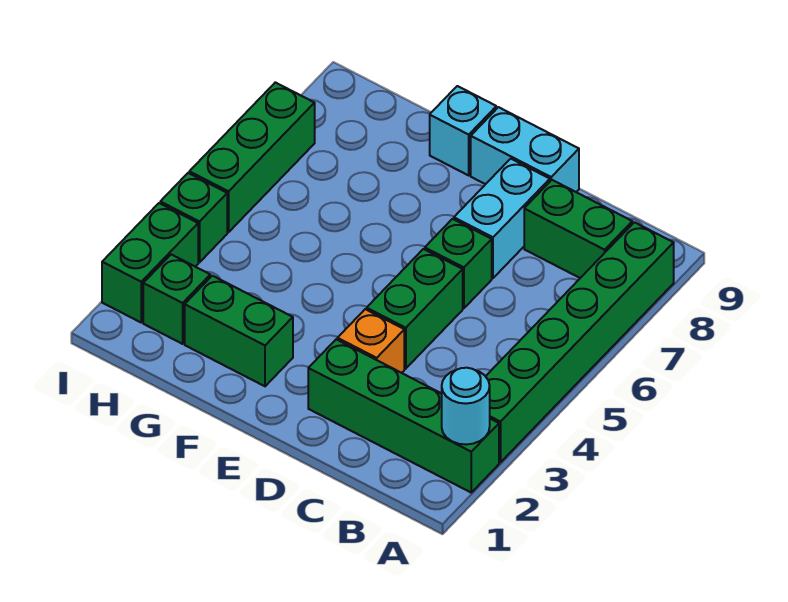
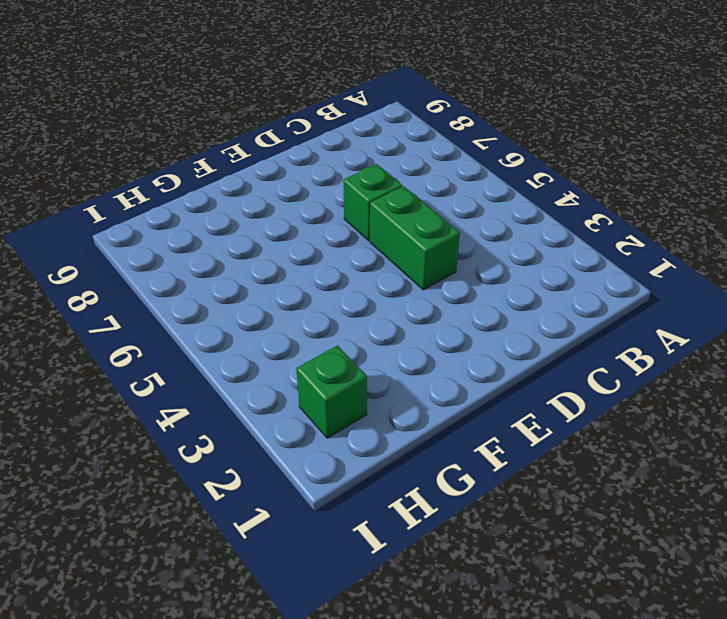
none -> green 1x4 brick [308,339,499,492]
none -> green 1x6 brick [486,222,674,463]
none -> green 1x2 brick [524,180,632,278]

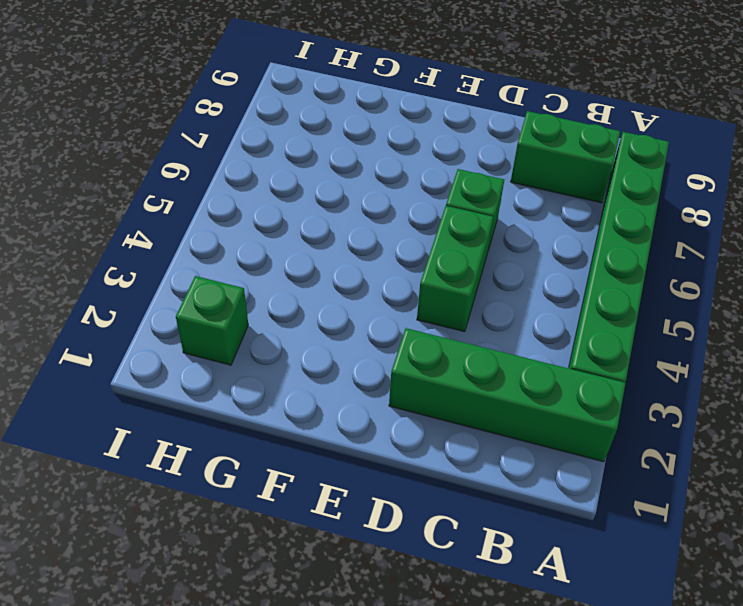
none -> orange 1x1 brick [337,309,404,373]
none -> cyan 1x2 brick [454,159,550,278]
none -> cyan 1x2 brick [471,107,579,192]

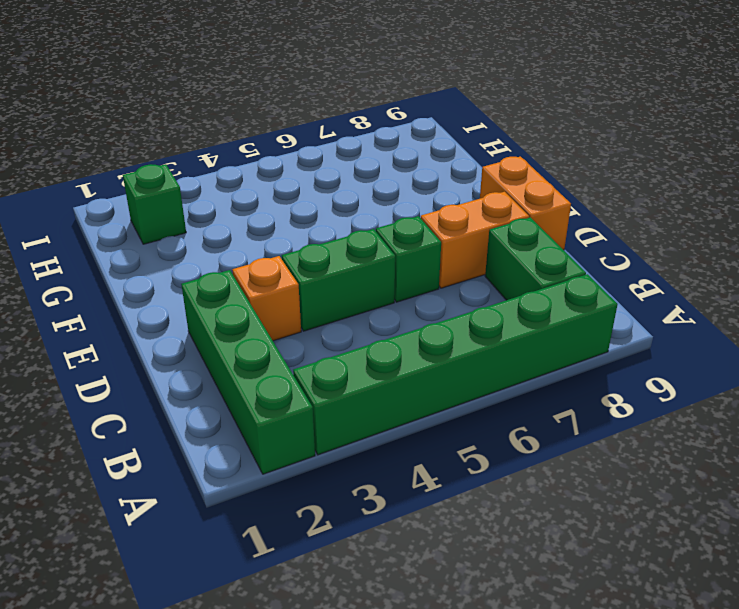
orange 1x2 brick [421,192,529,288] -> cyan 1x2 brick [454,159,550,278]
orange 1x2 brick [480,157,571,250] -> cyan 1x2 brick [471,107,579,192]
none -> green 1x2 brick [185,276,293,386]
none -> cyan 1x1 brick [430,86,496,175]
none -> green 1x2 brick [102,203,198,322]

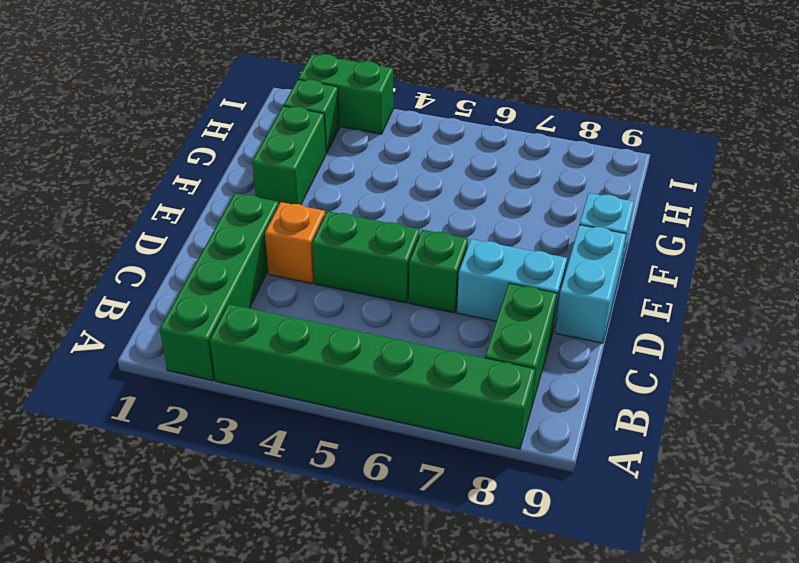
none -> green 1x1 brick [160,173,227,262]
none -> green 1x3 brick [189,82,315,232]
none -> cyan 1x1 round brick [442,368,490,445]

